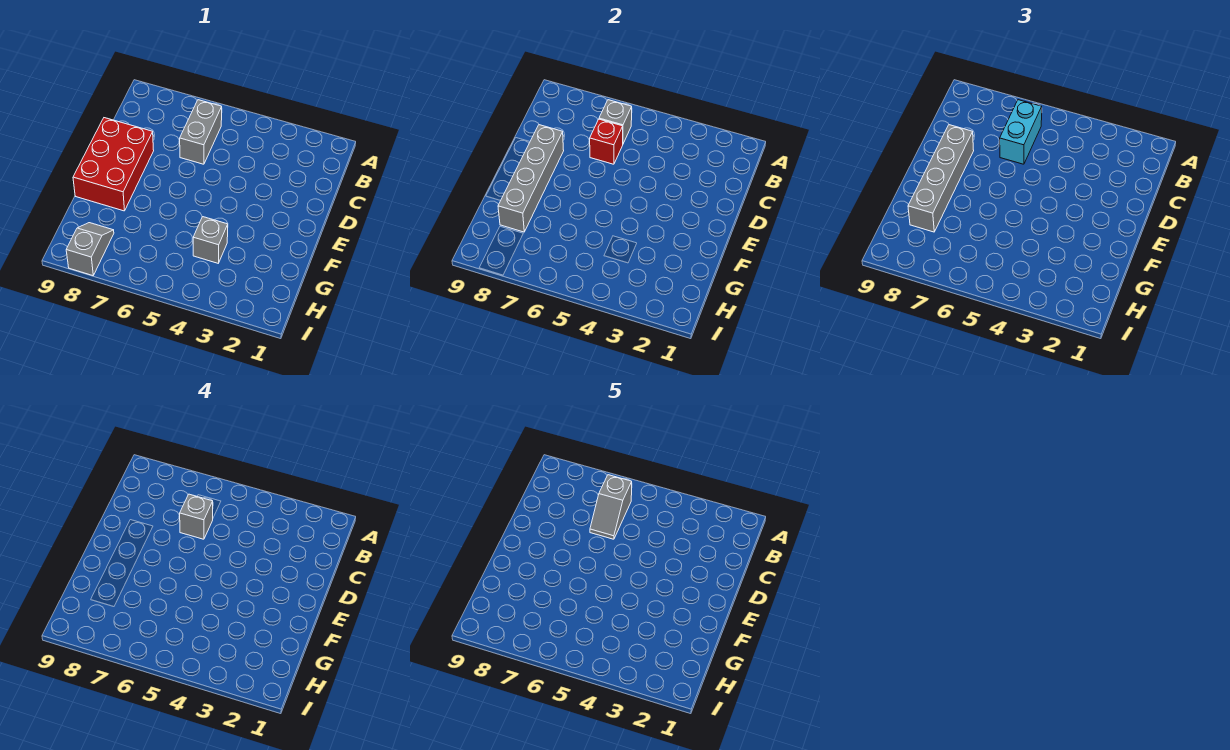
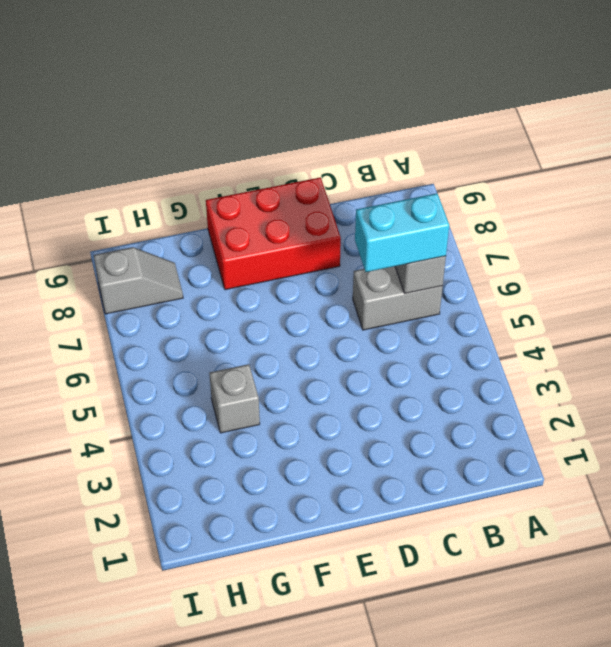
none -> red 1x1 brick [590,119,623,164]
none -> grey 1x4 brick [498,125,564,232]

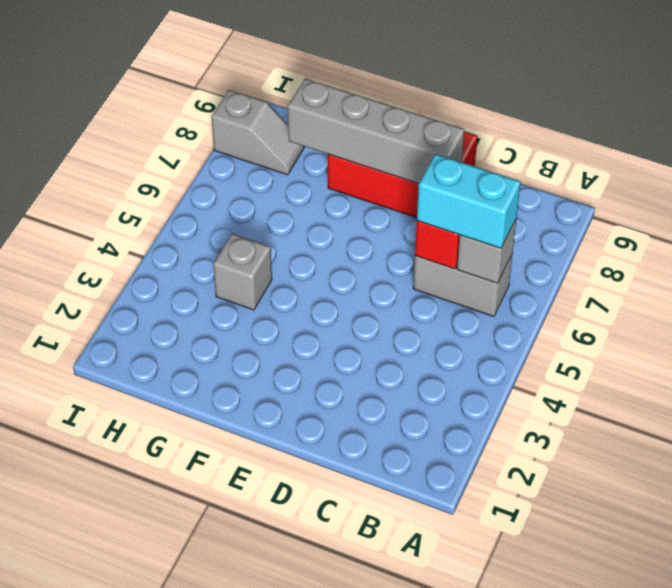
none -> grey 1x4 brick [908,125,974,232]
none -> grey 1x1 brick [180,494,213,539]

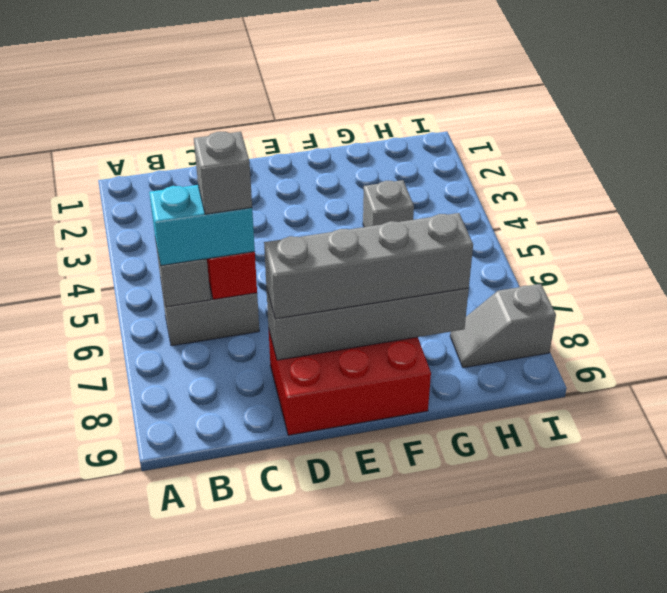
none -> grey 1x2 slope [590,475,632,539]

